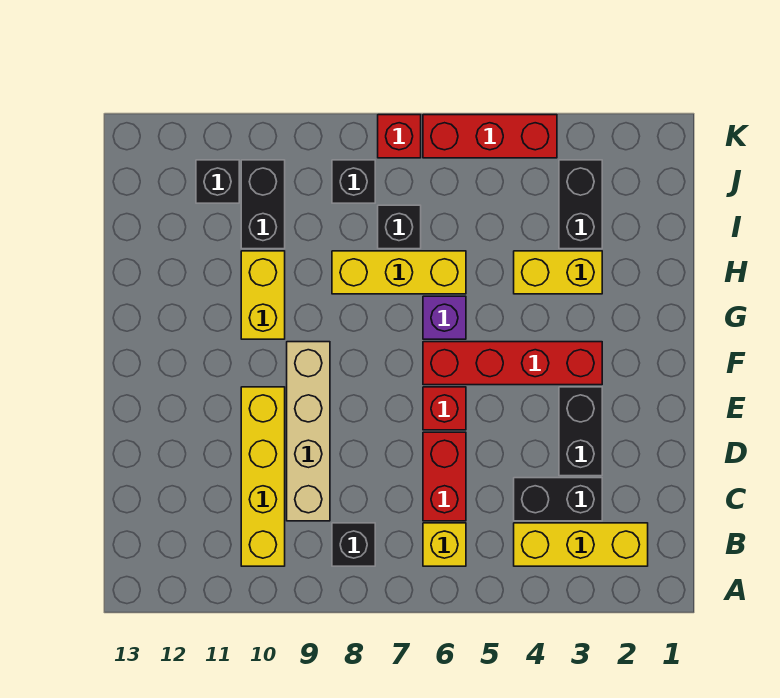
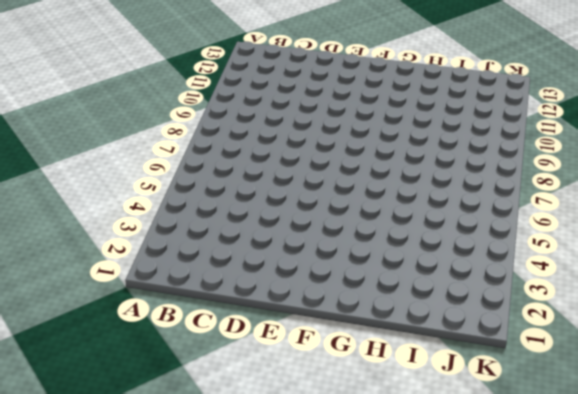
none -> yellow 1x3 brick [514,523,648,566]
none -> yellow 1x1 brick [423,523,466,566]
none -> black 1x1 brick [332,523,375,566]

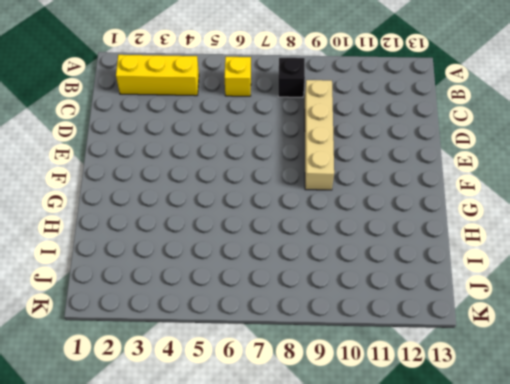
none -> yellow 1x4 brick [241,387,285,566]
none -> black 1x2 brick [514,478,602,521]
none -> red 1x2 brick [423,432,466,521]

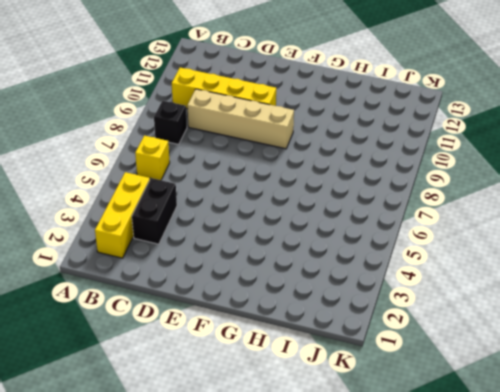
none -> red 1x2 brick [423,432,466,521]
none -> black 1x2 brick [559,387,602,476]
none -> red 1x1 brick [423,387,466,430]

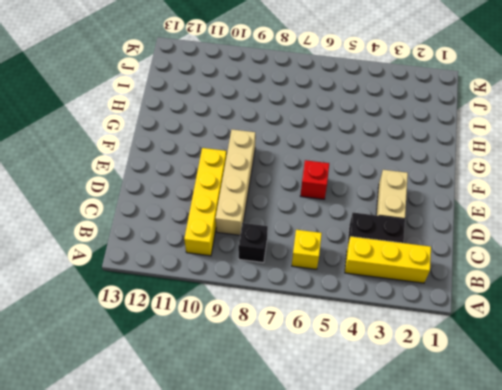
tan 1x2 brick [376,170,408,219] -> black 1x2 brick [559,387,602,476]
none -> red 1x2 brick [423,432,466,521]
none -> red 1x4 brick [423,342,602,385]
none -> purple 1x1 brick [423,296,466,339]

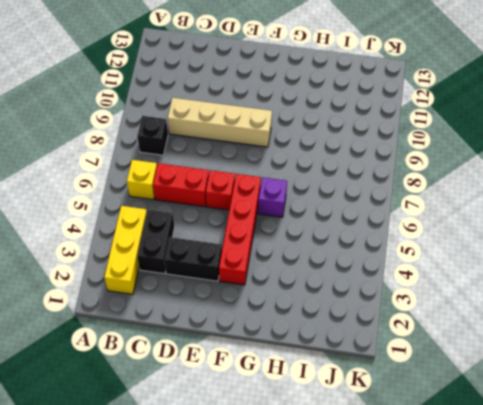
none -> yellow 1x4 brick [241,387,285,566]
none -> yellow 1x2 brick [241,251,285,339]
none -> yellow 1x2 brick [514,251,602,294]

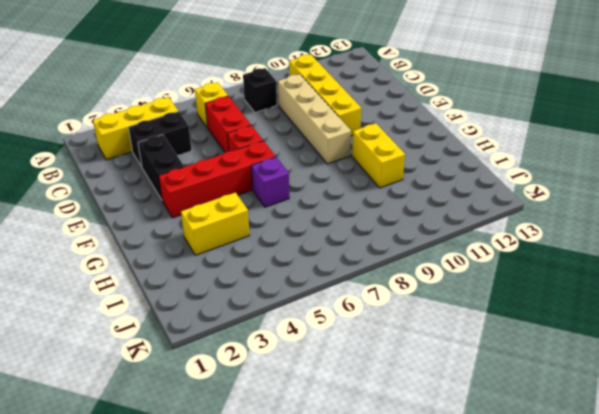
none -> yellow 1x3 brick [332,251,466,294]
none -> black 1x2 brick [559,160,602,249]
none -> black 1x1 brick [378,205,421,249]

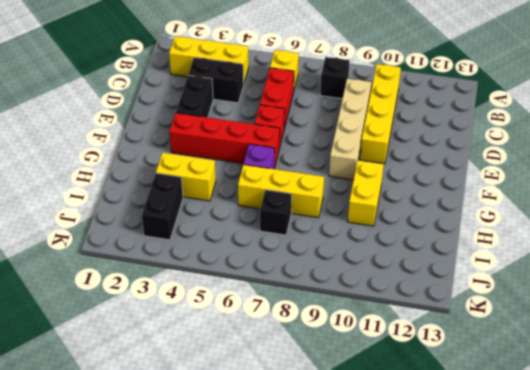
none -> black 1x2 brick [241,160,285,249]
none -> black 1x1 brick [332,160,375,203]
none -> black 1x1 brick [196,160,239,203]

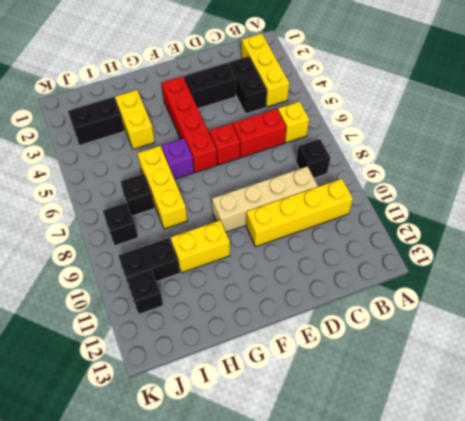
none -> red 1x3 brick [423,115,557,158]
none -> red 1x1 brick [378,115,421,158]

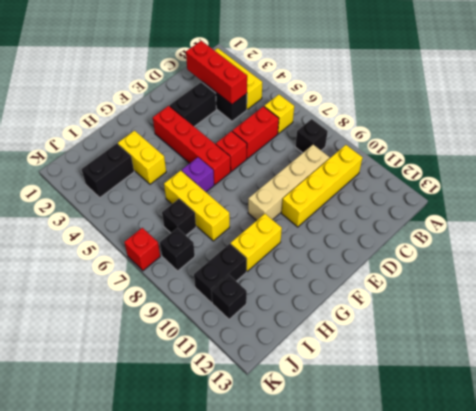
red 1x3 brick [186,41,247,104] -> red 1x3 brick moved to [423,115,557,158]

